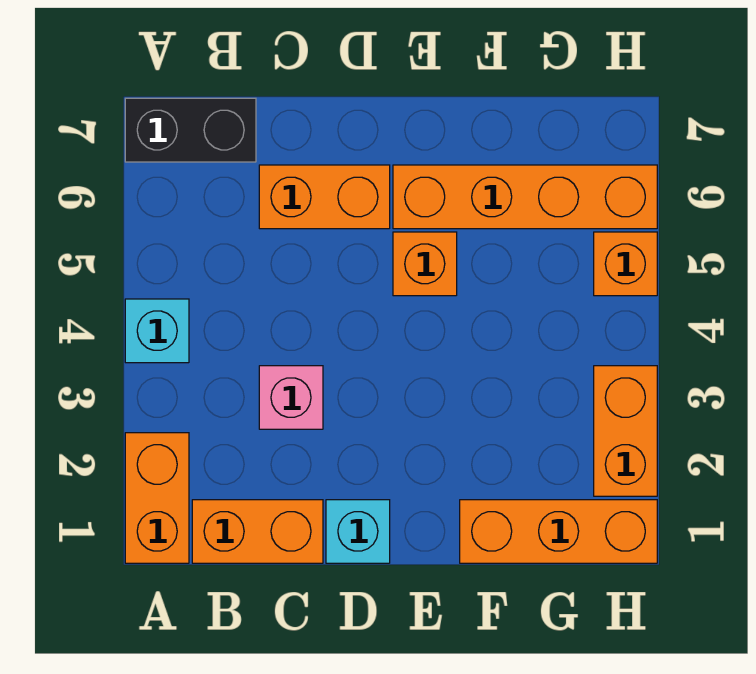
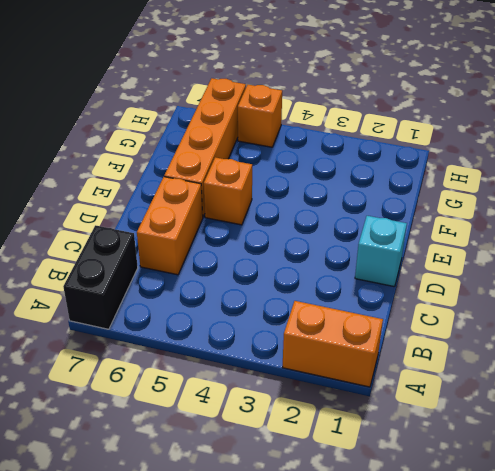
none -> cyan 1x1 brick [125,299,189,363]
none -> orange 1x2 brick [192,500,323,563]
none -> pink 1x1 brick [259,366,323,429]

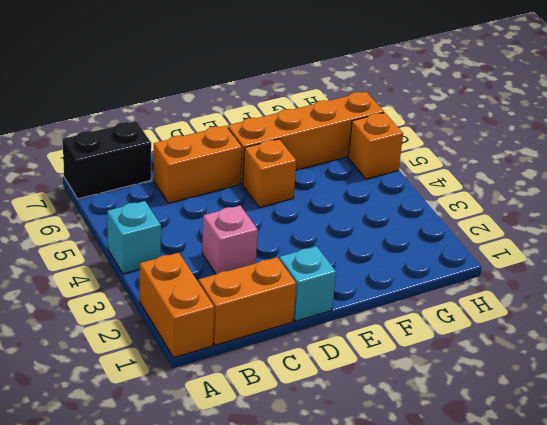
none -> orange 1x3 brick [460,500,657,563]
none -> orange 1x2 brick [594,366,657,496]

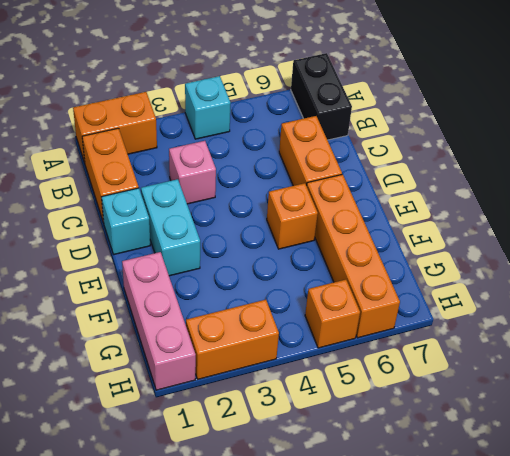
cyan 1x2 brick [141,179,200,276] -> none
pink 1x3 brick [122,252,196,390] -> orange 1x3 brick [460,500,657,563]

